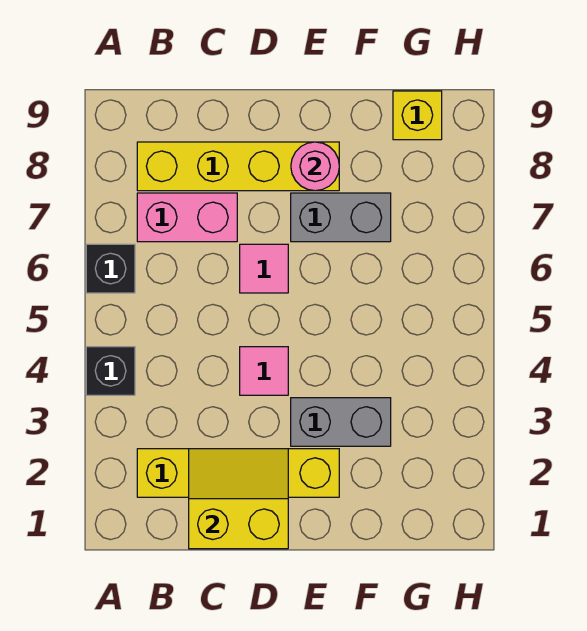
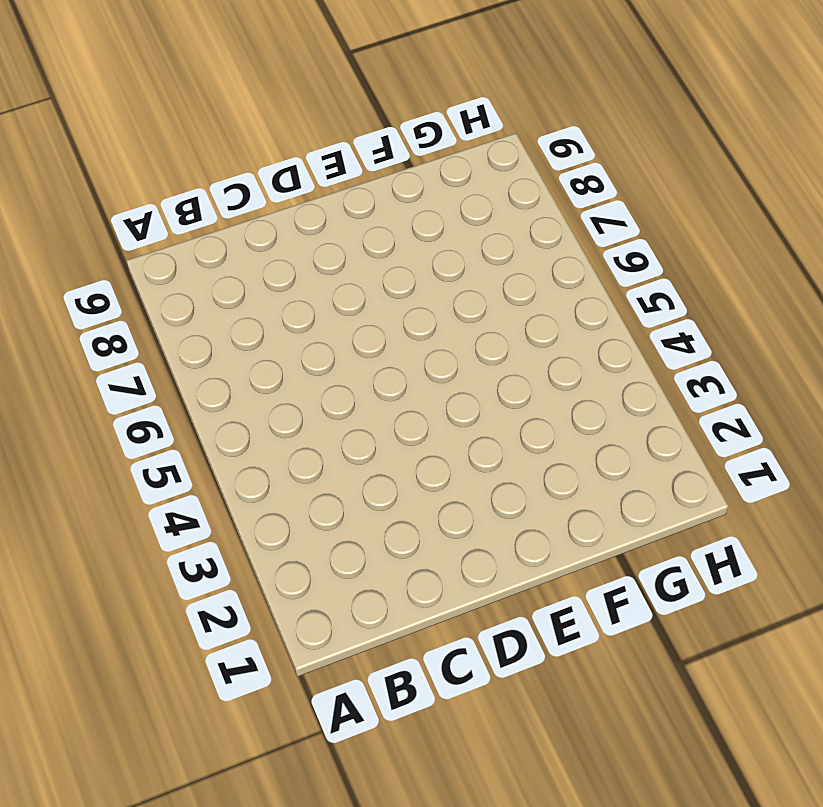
none -> black 1x1 brick [86,347,135,395]
none -> black 1x1 brick [86,244,135,293]
none -> yellow 1x4 brick [137,449,339,497]

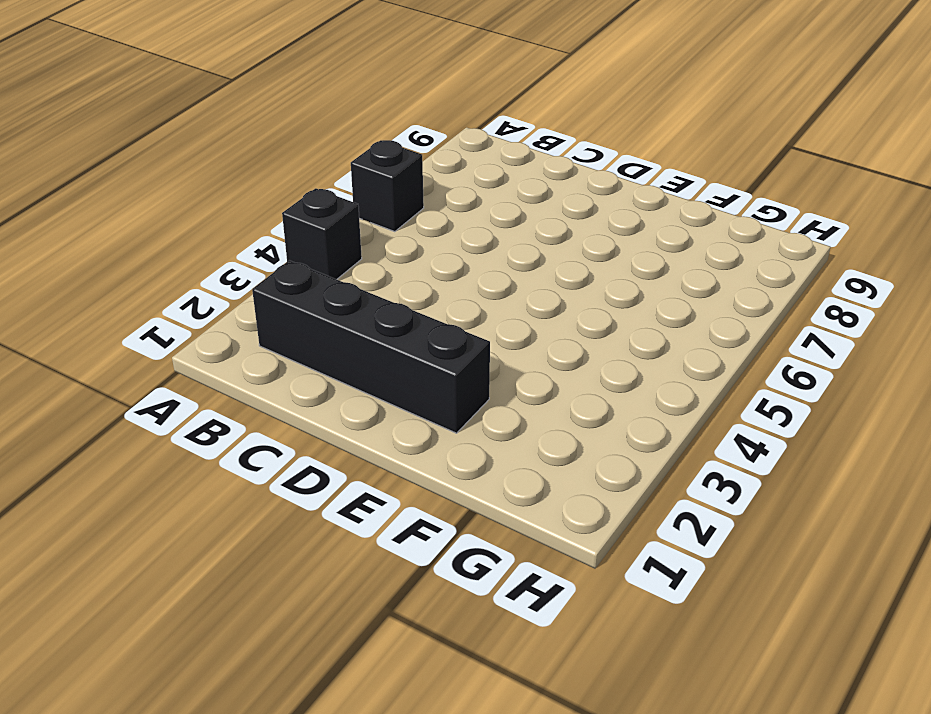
black 1x4 brick [252,260,490,433] -> yellow 1x4 brick [137,449,339,497]
none -> pink 1x2 brick [137,193,237,242]
none -> yellow 1x4 brick [137,142,339,191]
none -> pink 1x1 tile [240,347,288,395]

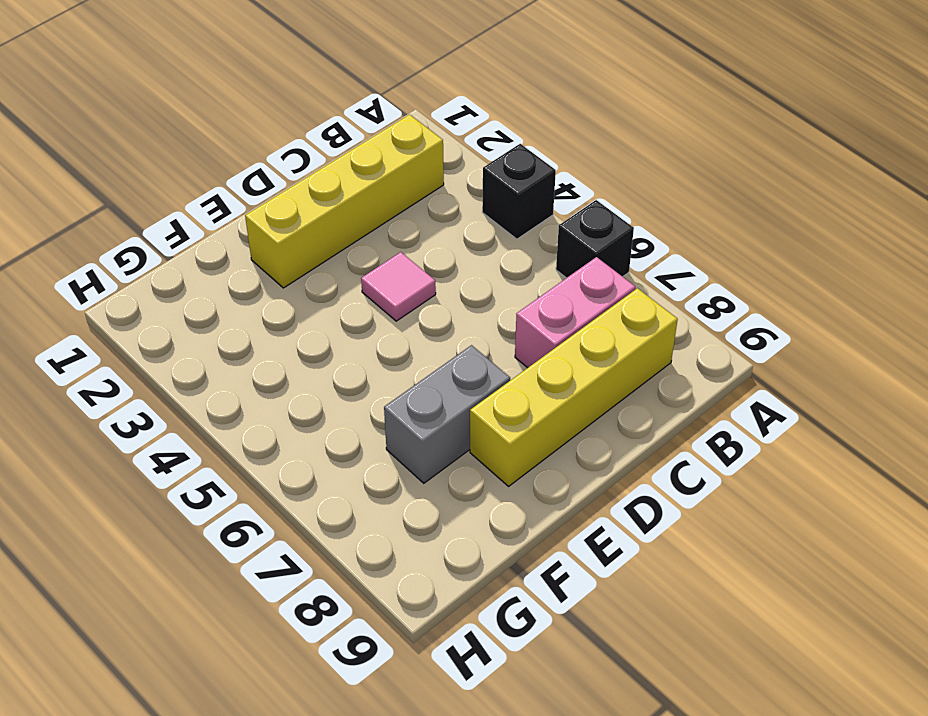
none -> pink 1x1 tile [240,244,288,293]
none -> grey 1x2 brick [291,398,391,446]
none -> yellow 1x1 brick [393,91,442,140]

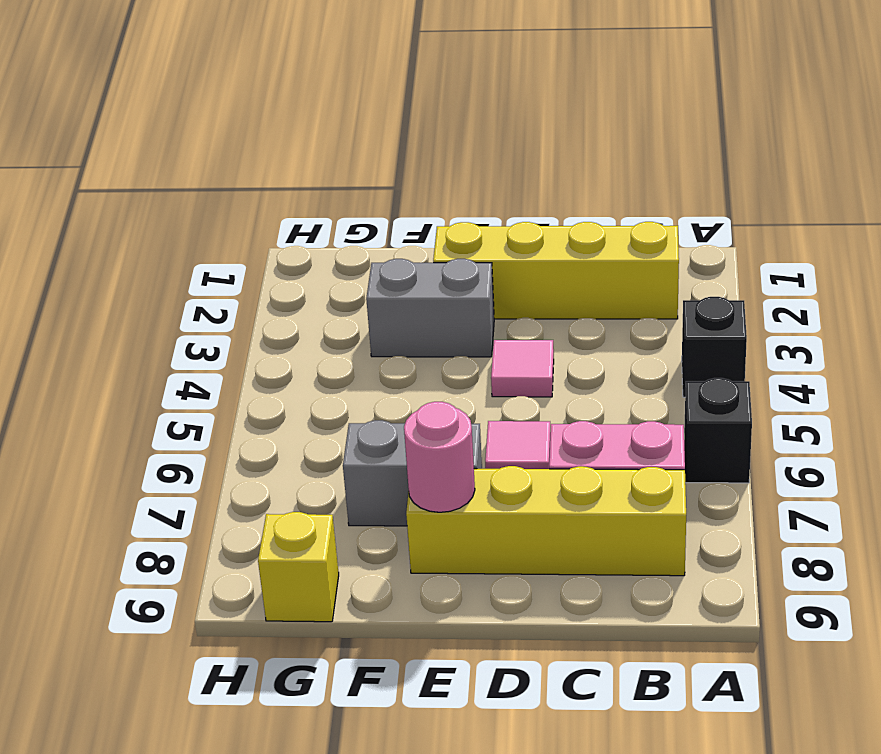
none -> yellow 2x2 slope [189,449,288,549]

